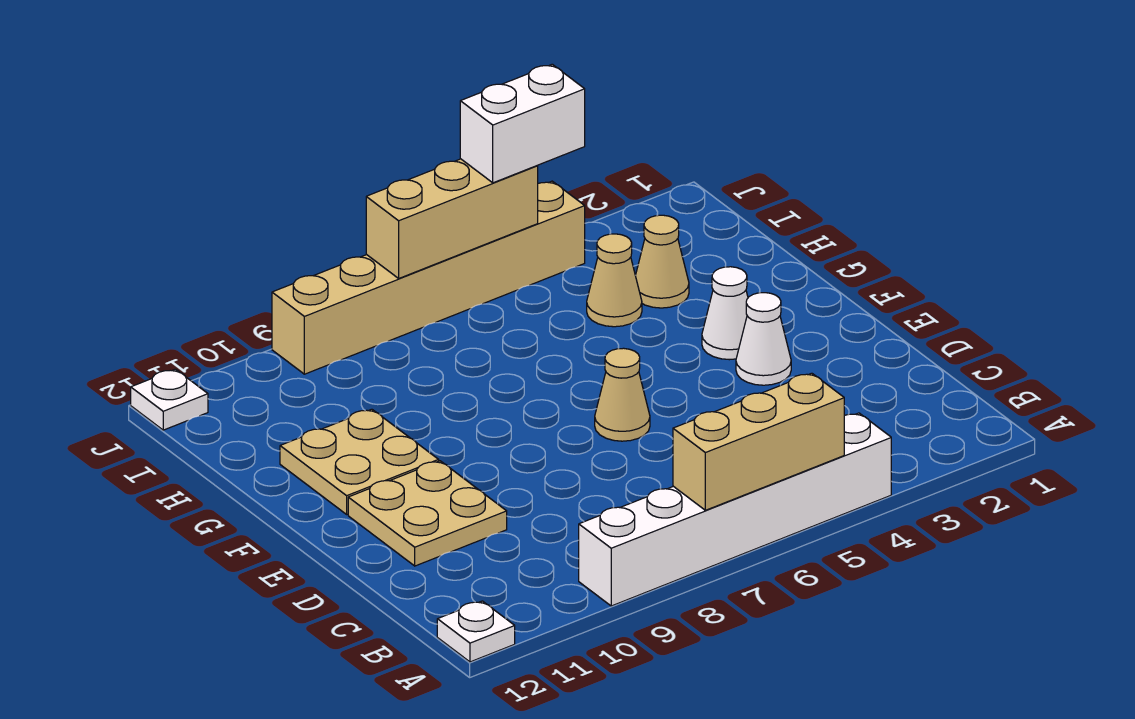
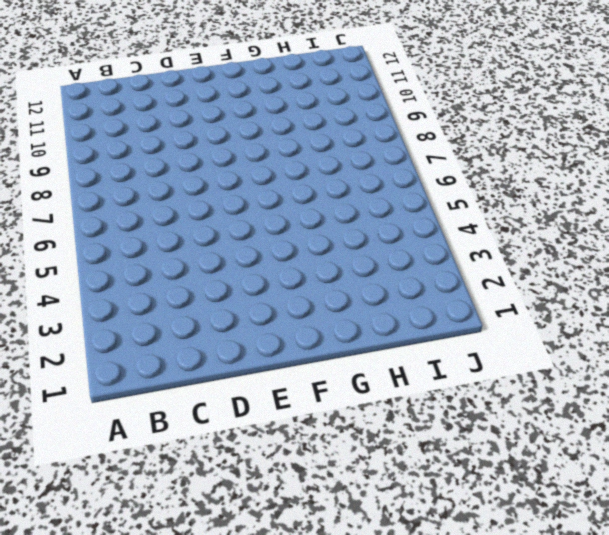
none -> white 1x6 brick [579,413,891,606]
none -> white 1x1 plate [437,601,515,662]
none -> tan 2x2 plate [348,461,507,566]

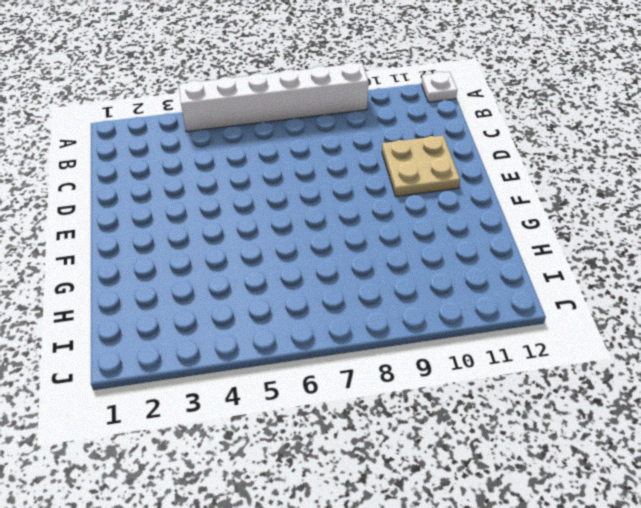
none -> white 1x1 cone [736,293,791,385]
none -> tan 1x1 cone [595,348,650,441]
none -> white 1x1 cone [702,267,748,360]

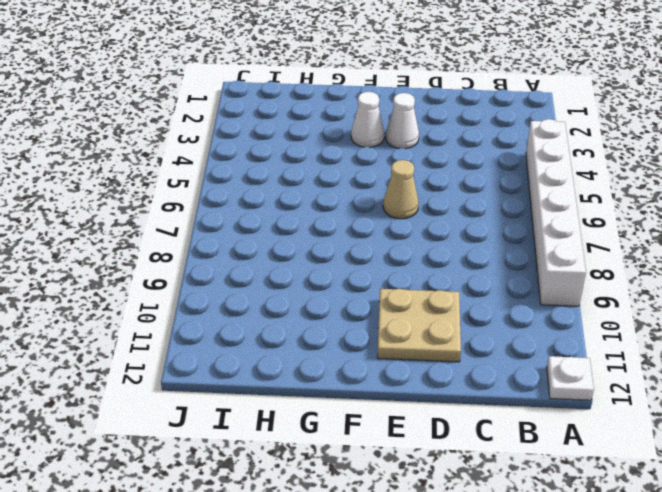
none -> tan 2x2 plate [280,409,439,514]
none -> tan 1x1 cone [635,215,689,308]
none -> tan 1x1 cone [587,234,642,327]

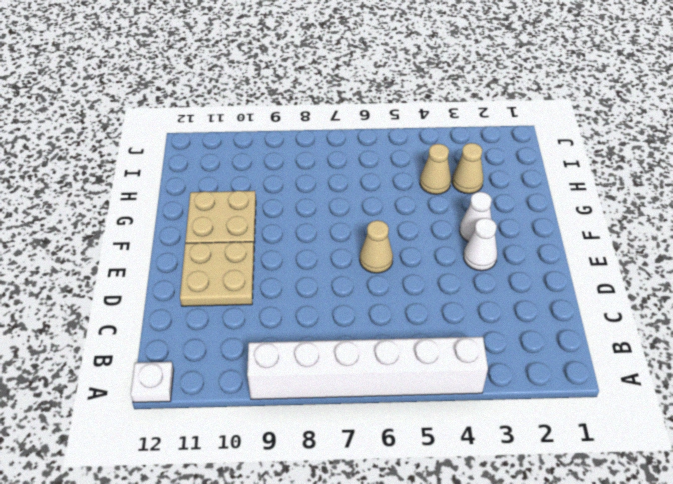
none -> tan 1x6 brick [272,181,585,374]
none -> white 1x1 plate [131,369,208,430]
none -> tan 1x3 brick [673,373,844,510]

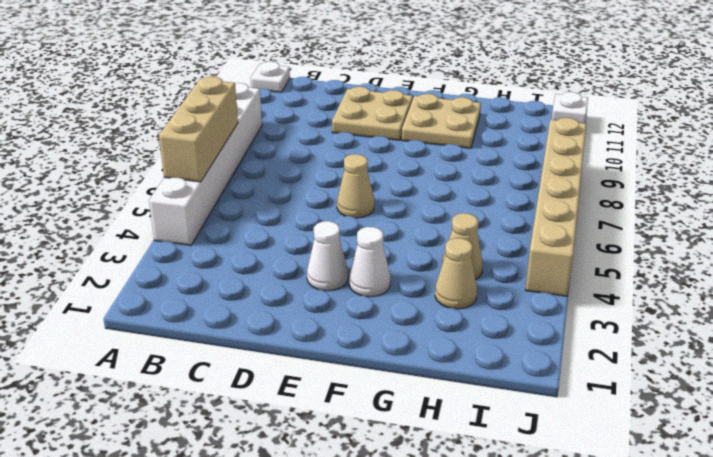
none -> tan 1x3 brick [366,159,538,278]
none -> white 1x2 brick [460,64,585,183]

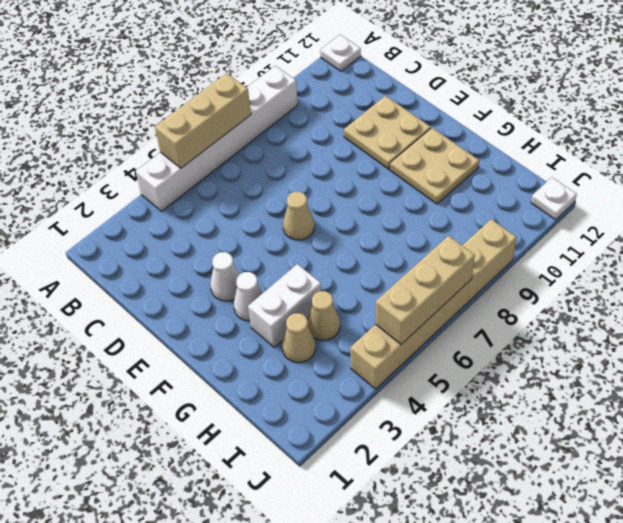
white 1x2 brick [248,264,321,347] -> white 1x2 brick moved to [460,64,585,183]

